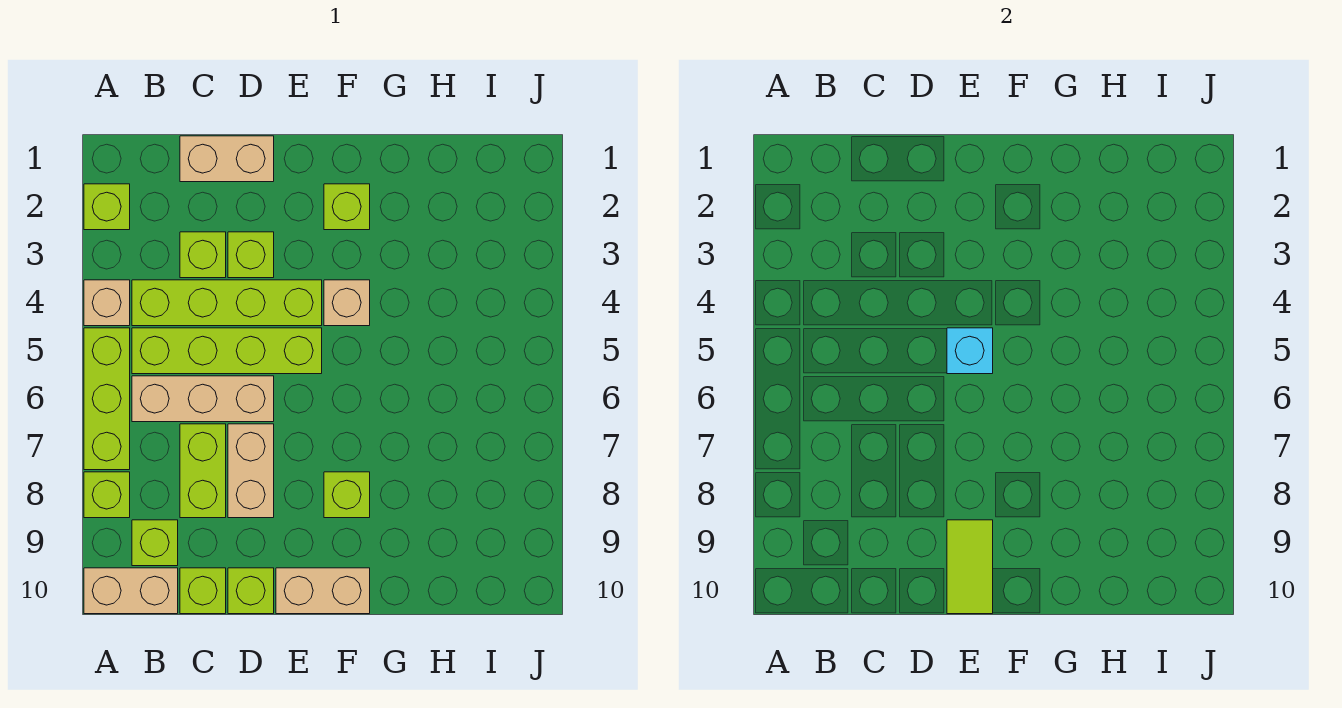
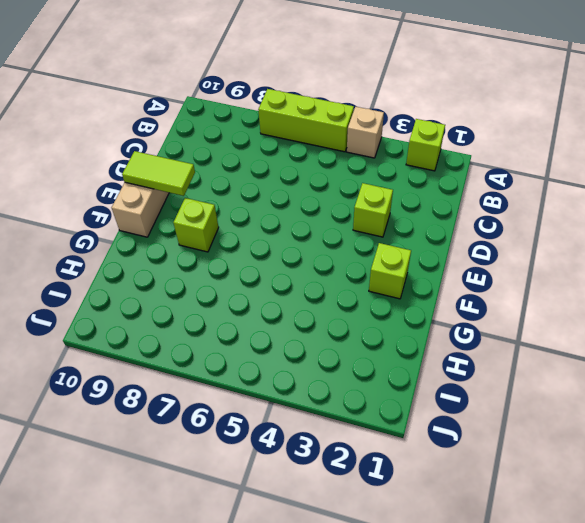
none -> lime 1x1 brick [84,472,130,518]
none -> tan 1x2 brick [84,568,178,614]
none -> lime 1x4 brick [132,280,322,326]

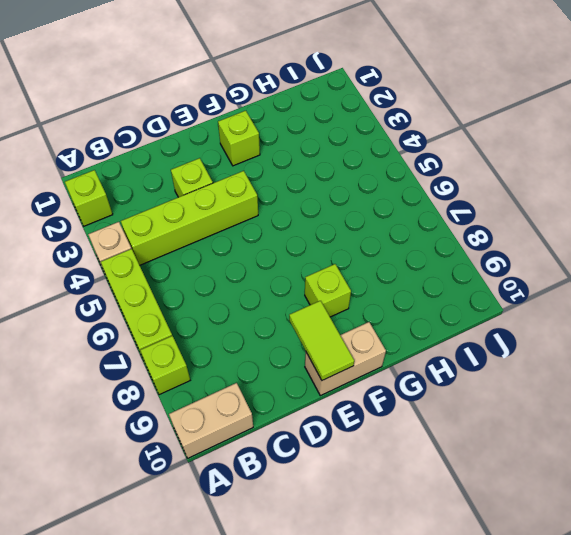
none -> lime 1x4 brick [132,328,322,374]
none -> tan 1x3 brick [132,376,274,422]
none -> lime 1x1 brick [132,520,178,566]

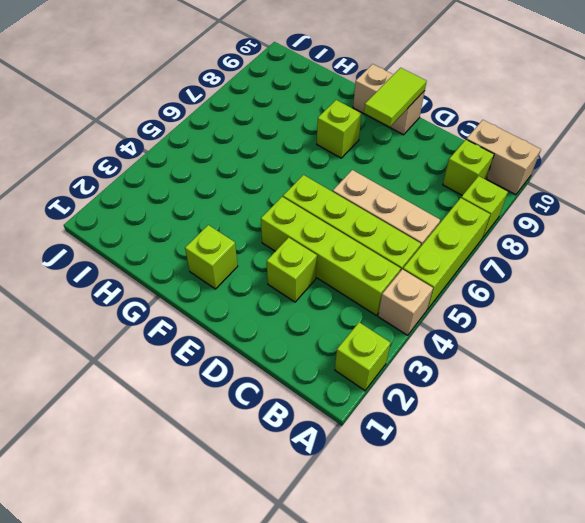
none -> tan 1x2 brick [180,136,274,182]
none -> lime 1x1 brick [180,232,226,278]
none -> lime 1x2 brick [180,424,226,518]

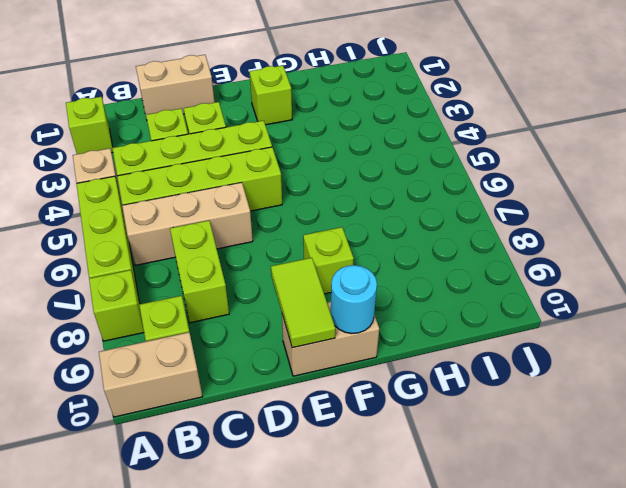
cyan 1x1 round brick [331,265,377,334] -> none
none -> lime 1x1 brick [180,568,226,614]
none -> tan 1x2 brick [228,424,274,518]
none -> lime 1x1 brick [228,568,274,614]

